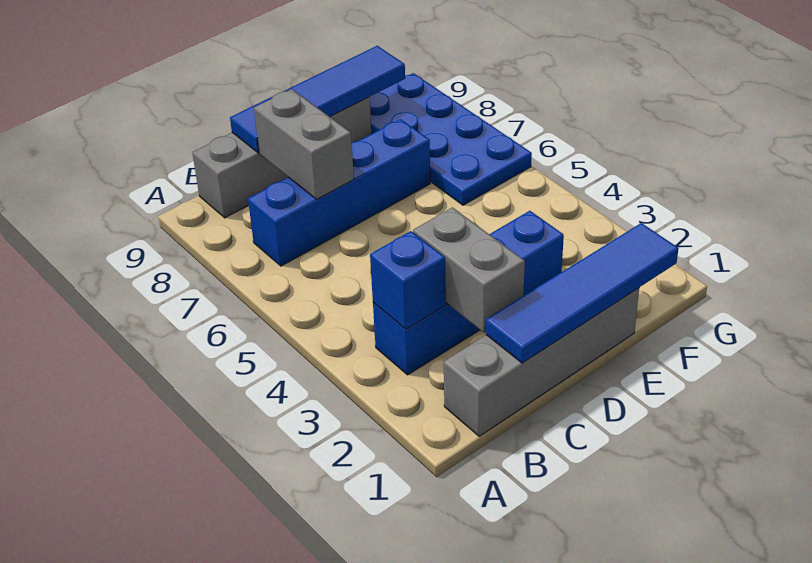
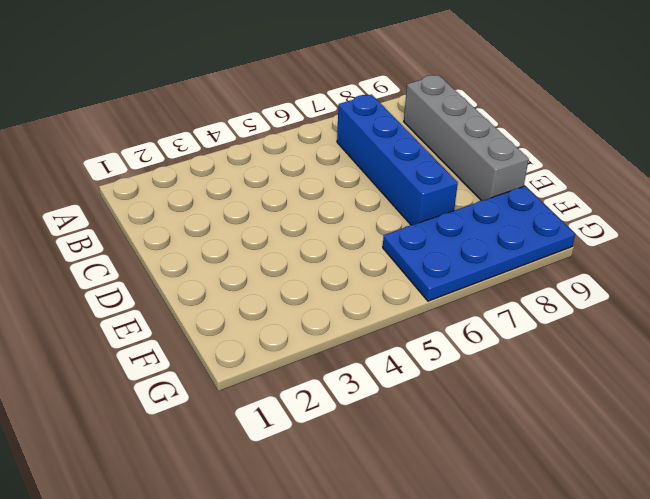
none -> grey 1x4 brick [444,288,639,436]
none -> blue 1x4 brick [373,211,564,375]

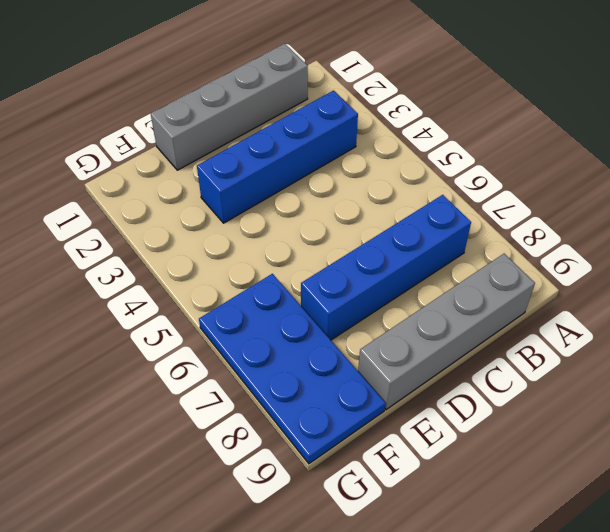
none -> blue 1x1 brick [370,231,446,329]
none -> blue 1x4 tile [486,223,679,363]

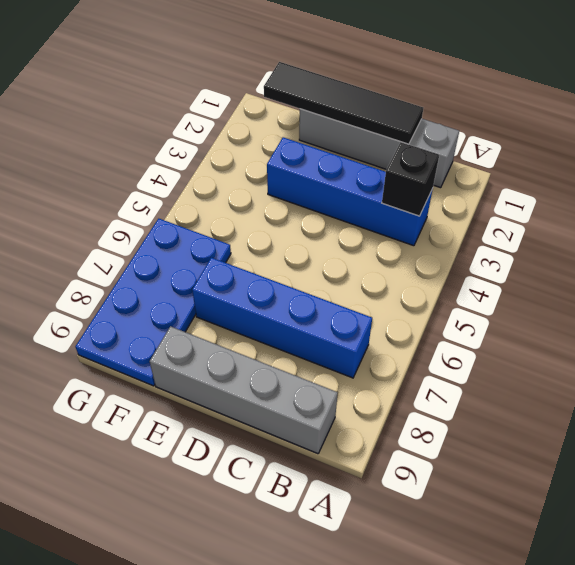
black 1x1 brick [382,142,439,216] -> blue 1x1 brick [370,231,446,329]
black 1x4 tile [264,62,423,144] -> blue 1x4 tile [486,223,679,363]
none -> grey 1x2 brick [413,207,525,333]
none -> grey 1x2 brick [254,89,354,199]

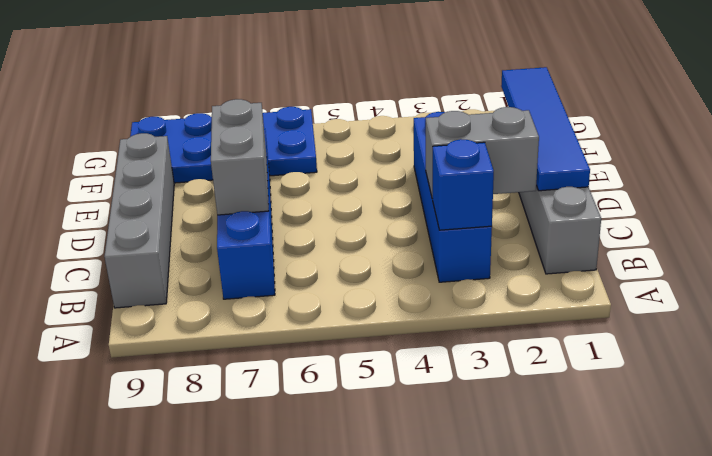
grey 1x2 brick [211,99,269,215] -> grey 1x2 brick turned to [254,89,354,199]
none -> blue 1x4 tile [230,46,405,153]

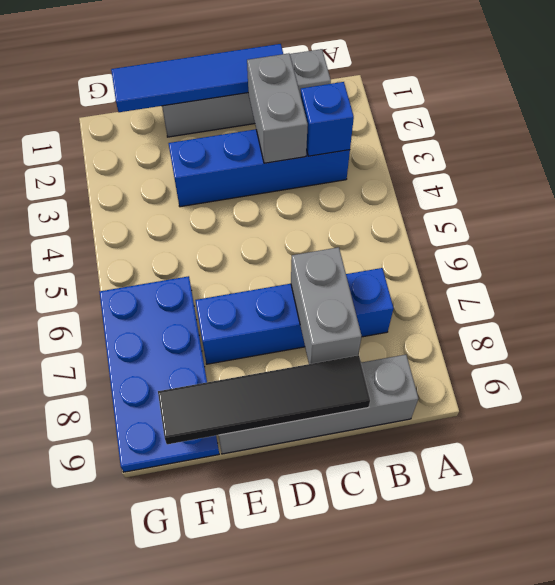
black 1x4 tile [158,355,370,444] -> blue 1x4 tile [230,46,405,153]

